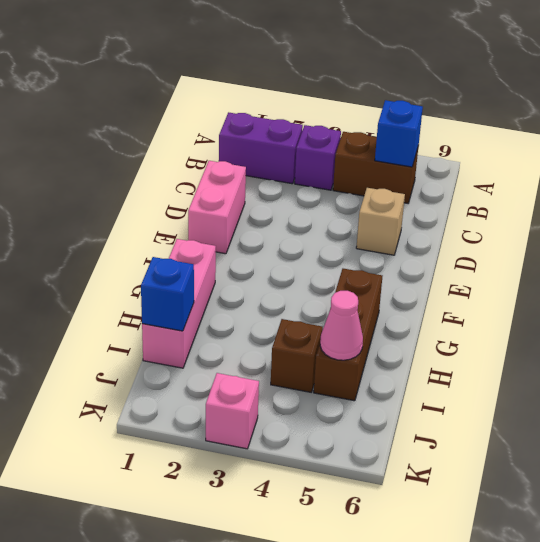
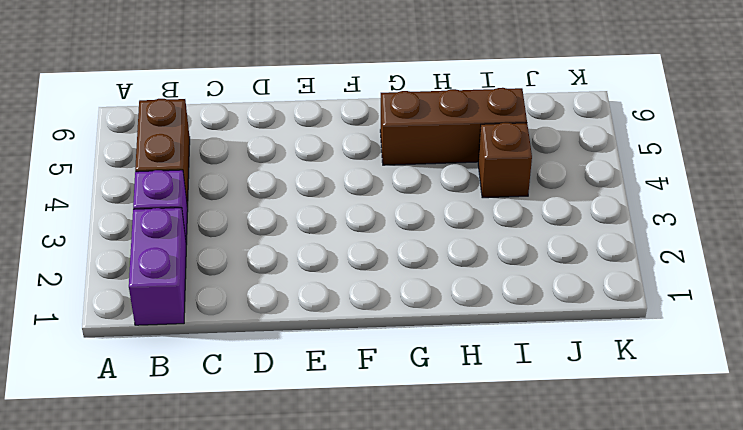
none -> pink 1x2 brick [188,161,246,254]
none -> tan 1x1 brick [356,188,405,255]
none -> pink 1x3 brick [142,239,216,368]

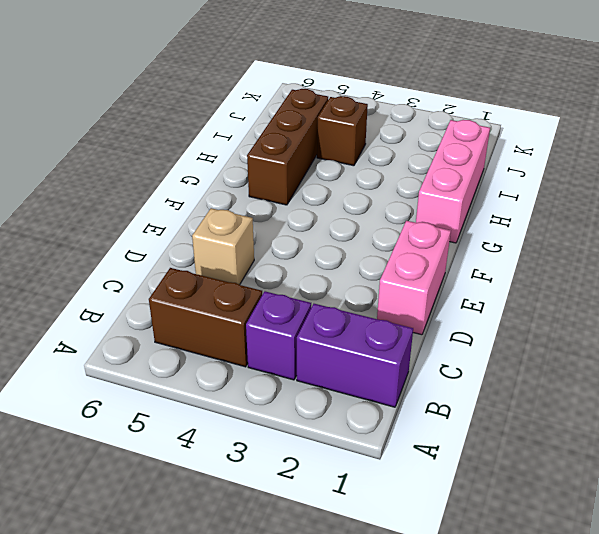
none -> pink 1x1 brick [206,373,259,449]
none -> blue 1x1 brick [375,100,423,167]
none -> blue 1x1 brick [141,257,194,331]

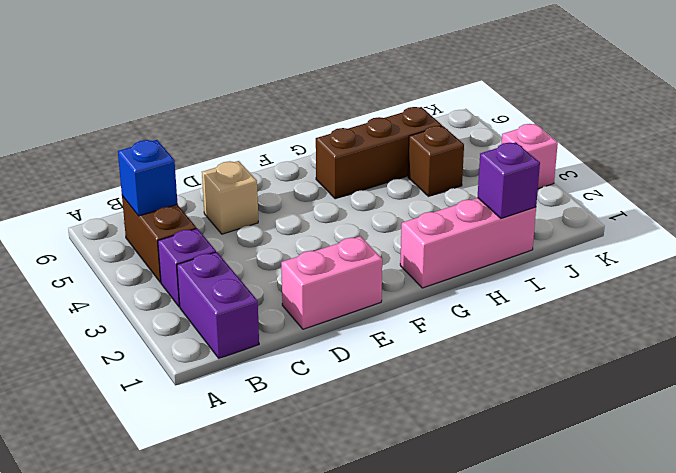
purple 1x1 brick [477,142,540,218] -> blue 1x1 brick [141,257,194,331]
none -> pink 1x1 cone [320,291,363,360]

